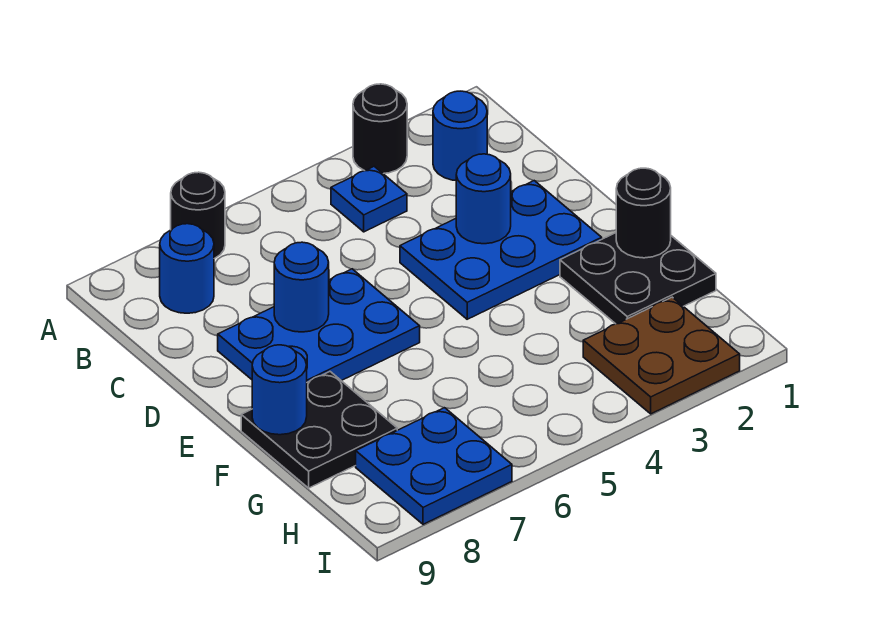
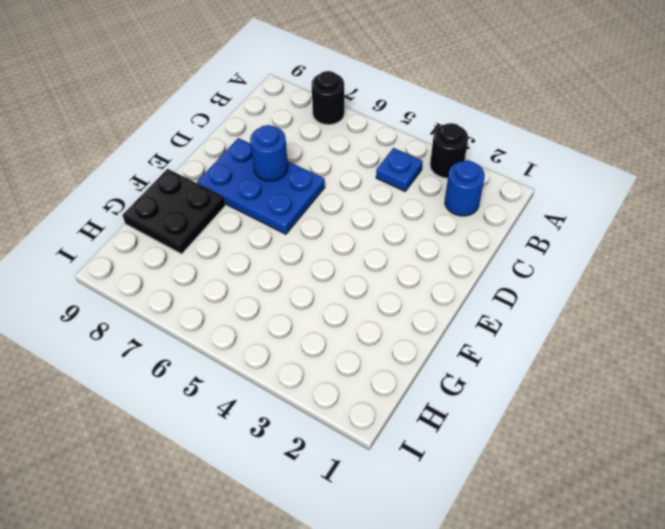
none -> blue 1x1 round brick [160,224,214,313]
none -> blue 2x3 plate [400,181,602,319]
none -> black 2x2 plate [560,233,716,324]

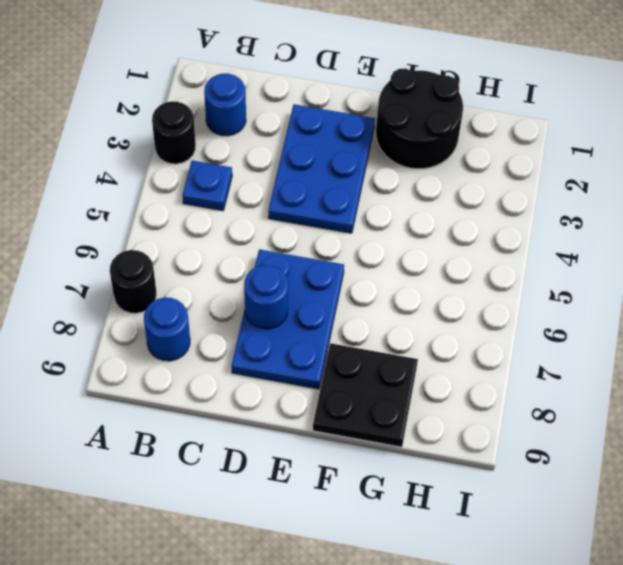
black 2x2 round brick [376,68,463,169] -> black 2x2 plate [560,233,716,324]
none -> brown 2x2 plate [583,297,740,414]
none -> blue 2x2 plate [356,408,512,524]
none -> blue 1x1 round brick [456,154,511,244]

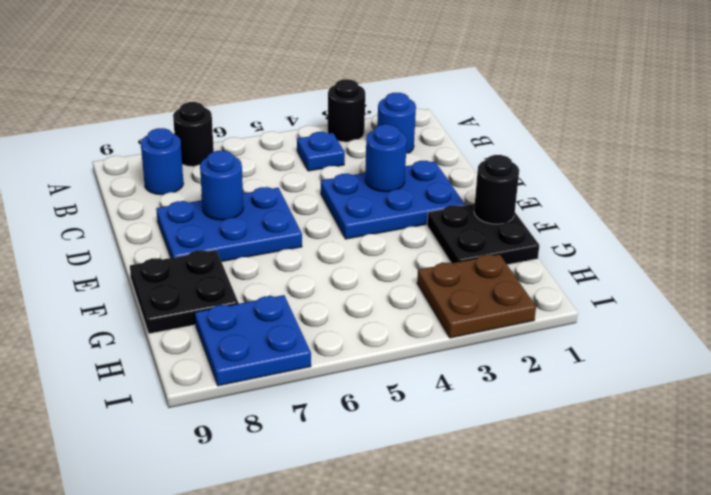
none -> blue 1x1 round brick [252,345,307,435]

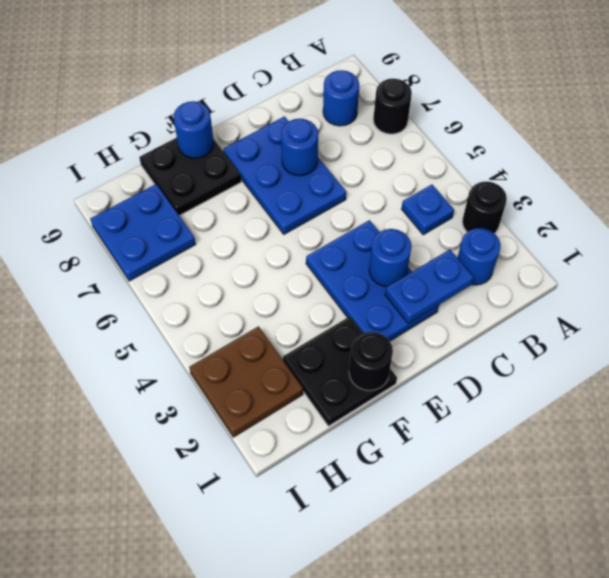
blue 1x2 plate [385,250,474,323] -> none

